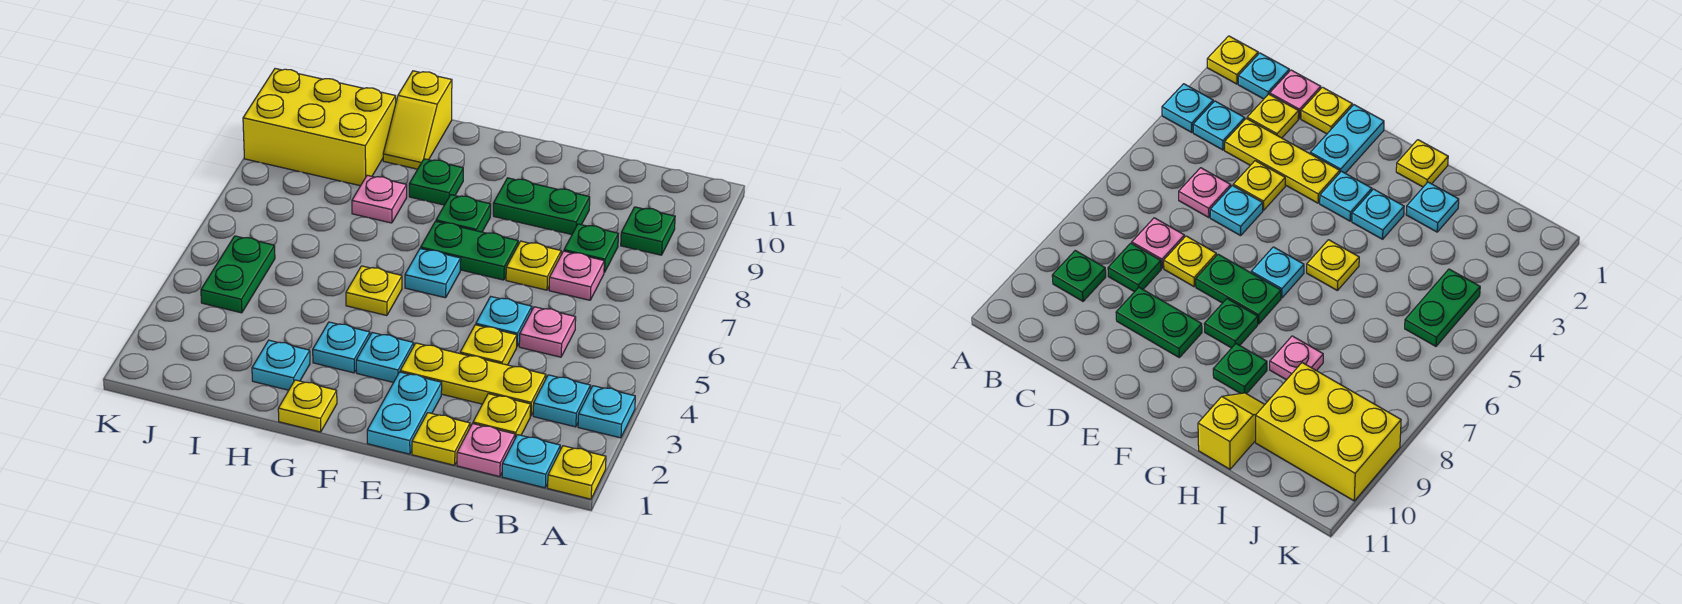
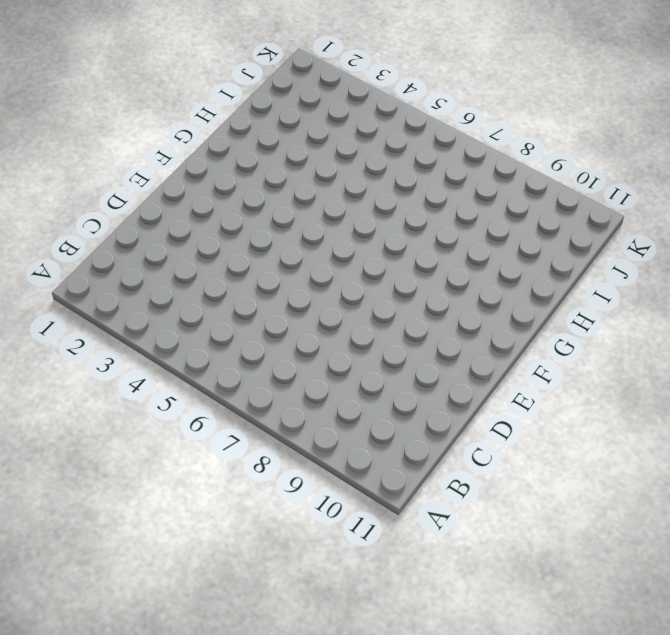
none -> yellow 1x1 plate [548,446,606,499]
none -> cyan 1x1 plate [578,386,635,438]
none -> cyan 1x1 plate [502,435,560,488]
none -> cyan 1x1 plate [533,375,591,427]

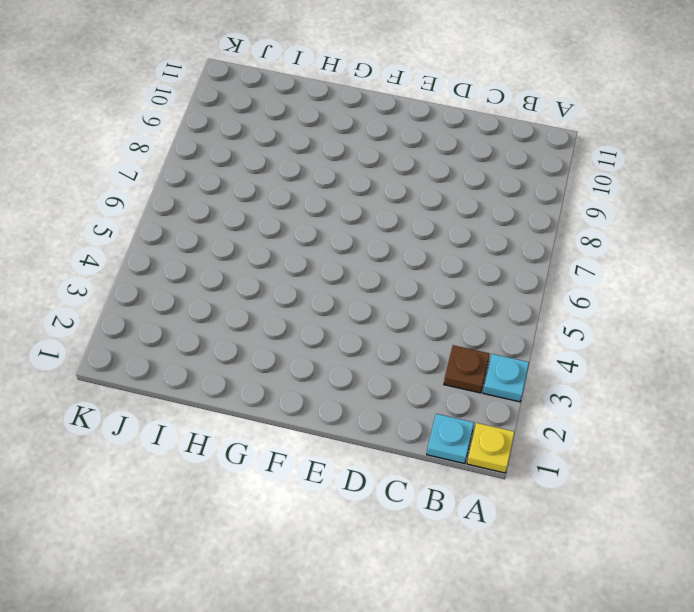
brown 1x1 plate [444,345,490,393] -> cyan 1x1 plate [533,375,591,427]
none -> green 1x1 plate [621,207,675,255]
none -> pink 1x1 plate [457,424,515,477]
none -> yellow 1x1 plate [473,394,531,438]
none -> yellow 1x3 plate [400,343,546,416]

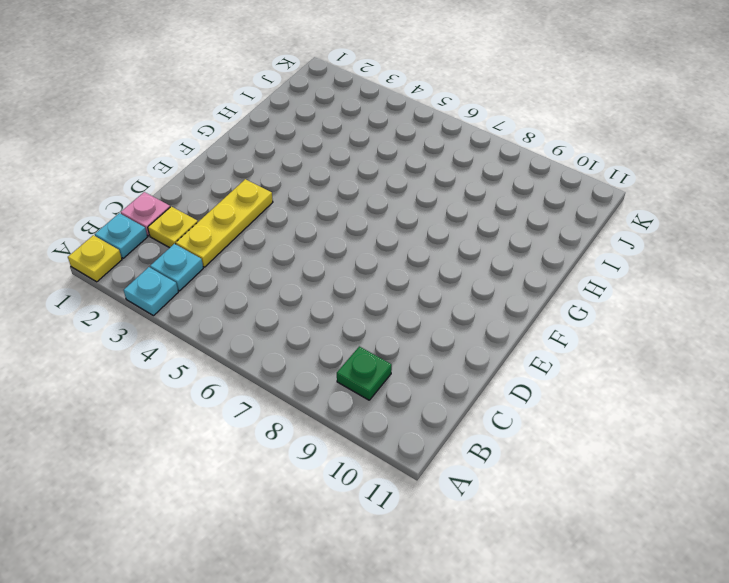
none -> pink 1x1 plate [519,307,576,357]
none -> pink 1x1 plate [549,251,604,300]
none -> green 1x1 plate [564,224,618,273]
none -> yellow 1x1 plate [412,413,470,465]

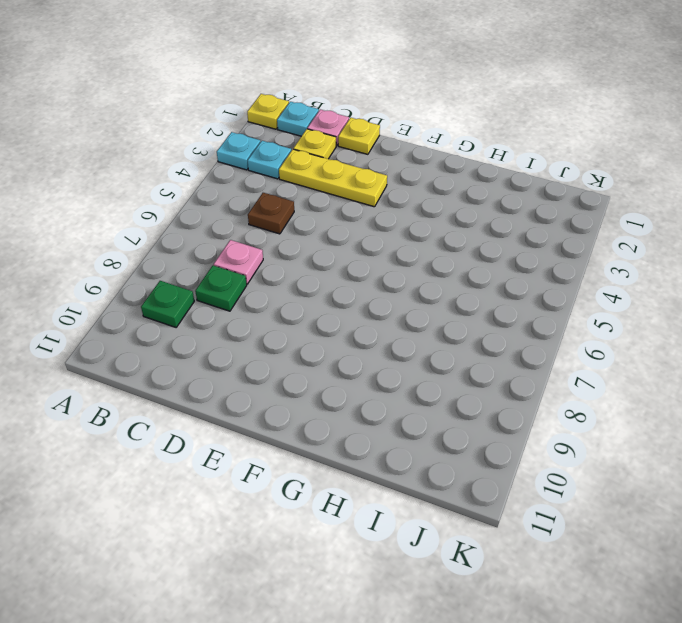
brown 1x1 plate [248,193,294,234] -> pink 1x1 plate [519,307,576,357]
none -> yellow 1x1 plate [460,325,517,365]
none -> cyan 1x1 plate [476,297,532,346]
none -> yellow 1x1 plate [506,241,561,290]
none -> green 1x2 plate [493,178,590,235]

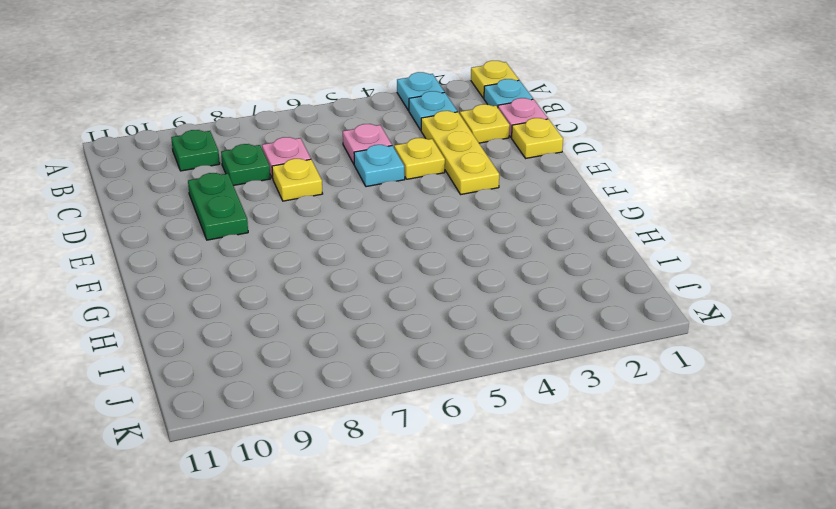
none -> cyan 1x2 plate [367,372,442,454]
none -> green 1x2 plate [421,221,518,280]
none -> cyan 1x1 plate [356,333,414,382]
none -> cyan 1x1 plate [405,248,461,298]

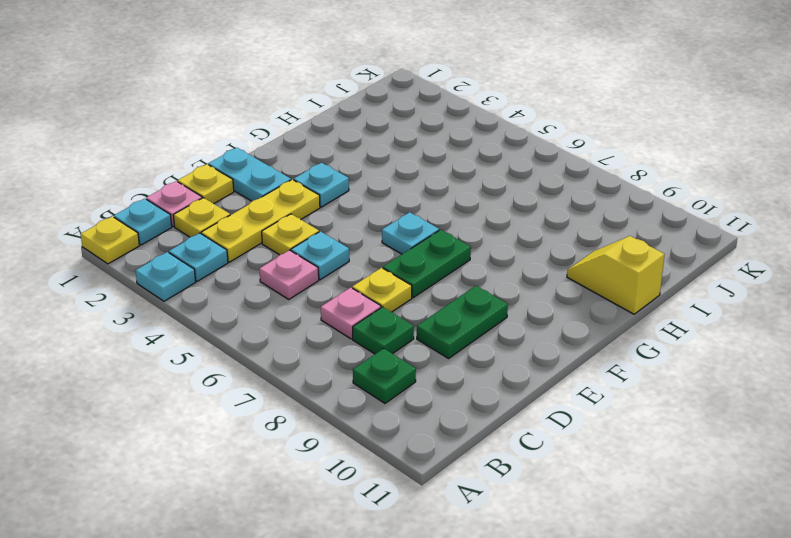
none -> green 1x1 plate [436,195,491,232]
none -> yellow 1x1 plate [278,380,337,432]
none -> cyan 1x1 plate [313,322,370,373]
none -> yellow 1x1 plate [346,266,402,316]

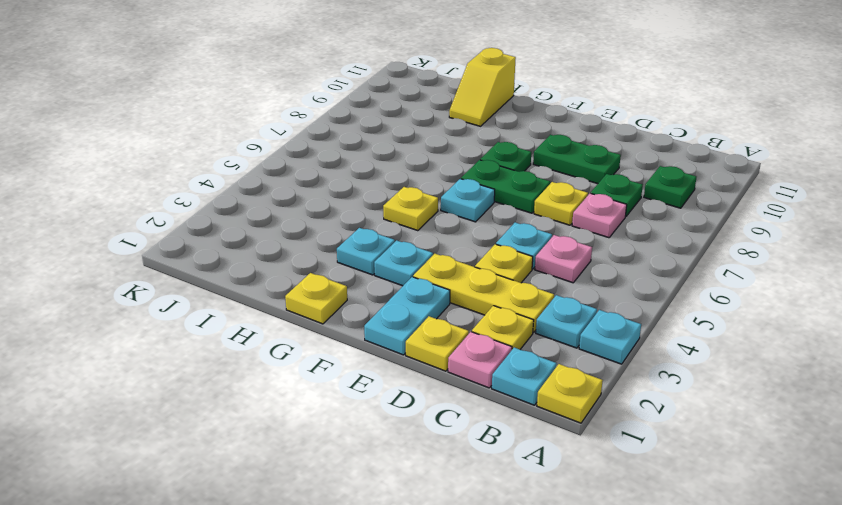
none -> green 1x1 plate [409,159,463,205]
none -> cyan 1x1 plate [252,340,310,390]
none -> pink 1x1 plate [352,175,407,223]
none -> yellow 2x3 brick [243,69,396,186]

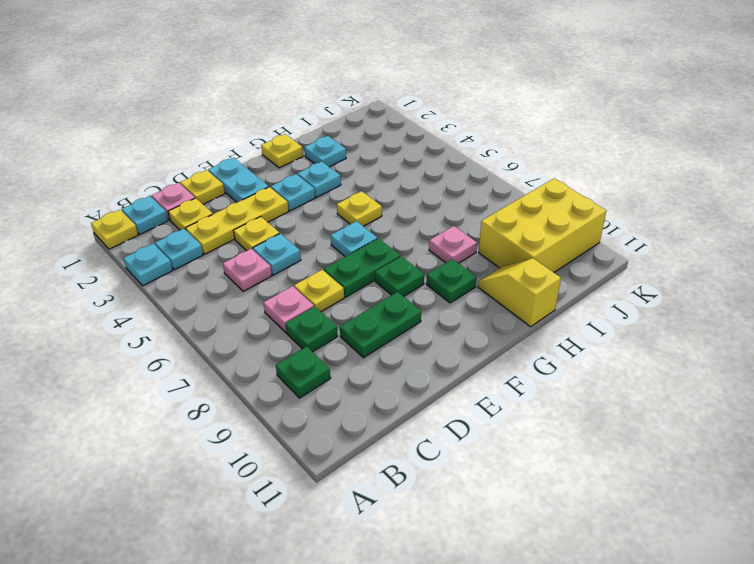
none -> green 1x2 plate [201,236,275,313]

